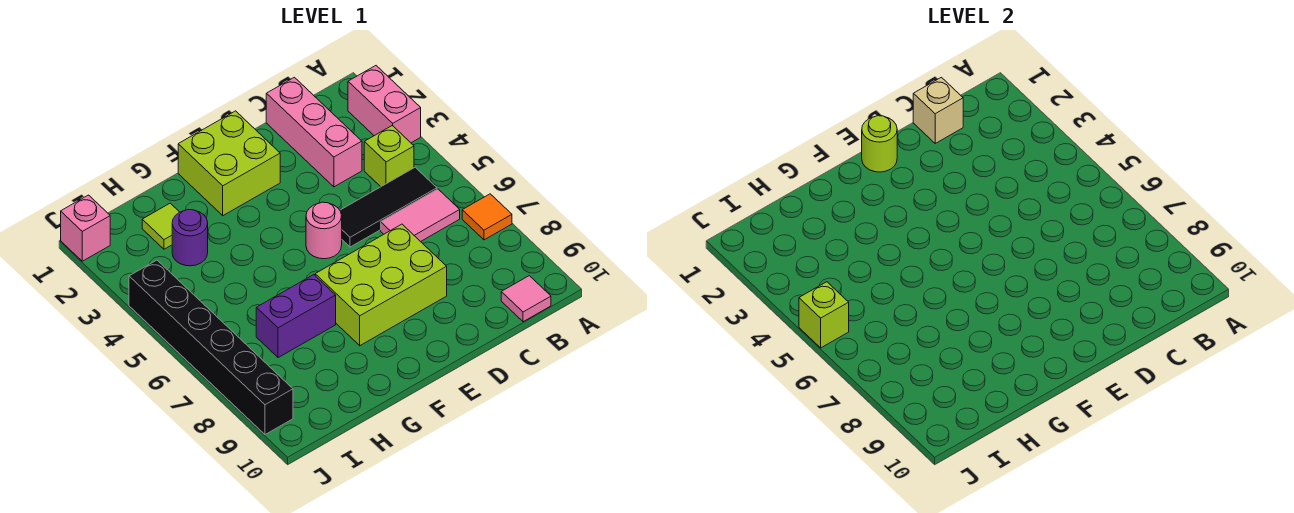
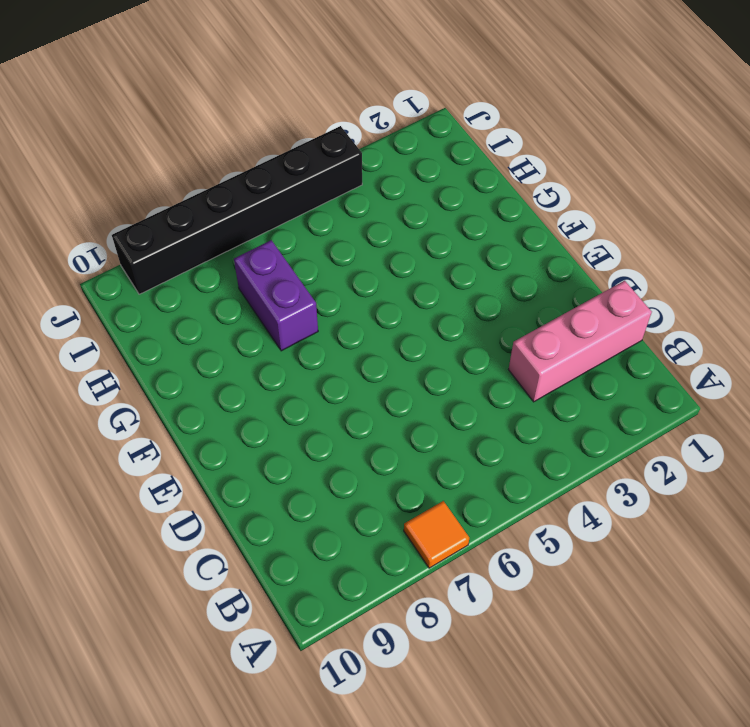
none -> pink 1x2 brick [348,66,421,143]
none -> lime 1x1 brick [364,126,414,187]
none -> black 1x3 tile [340,167,437,247]

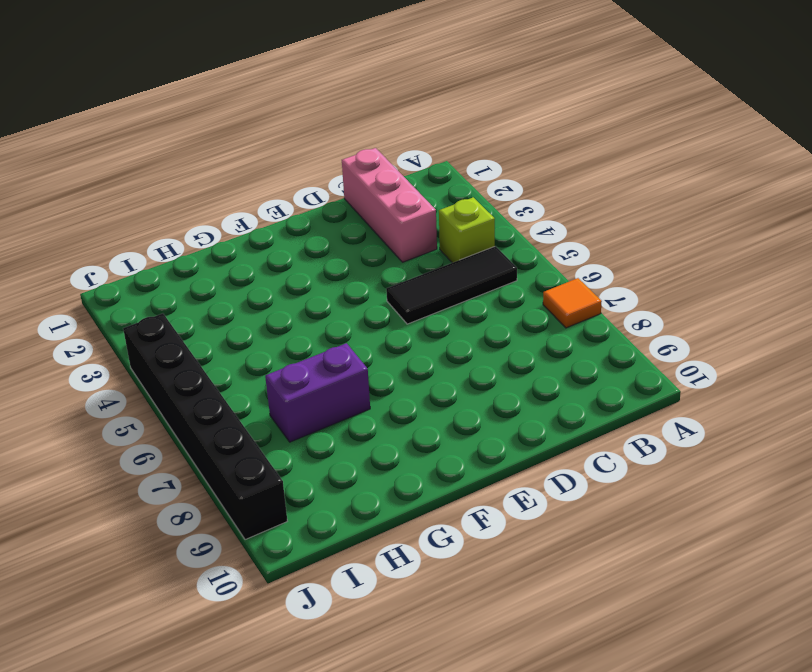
none -> pink 1x2 brick [348,66,421,143]
none -> pink 1x2 tile [381,189,460,242]
none -> pink 1x1 tile [501,276,551,322]

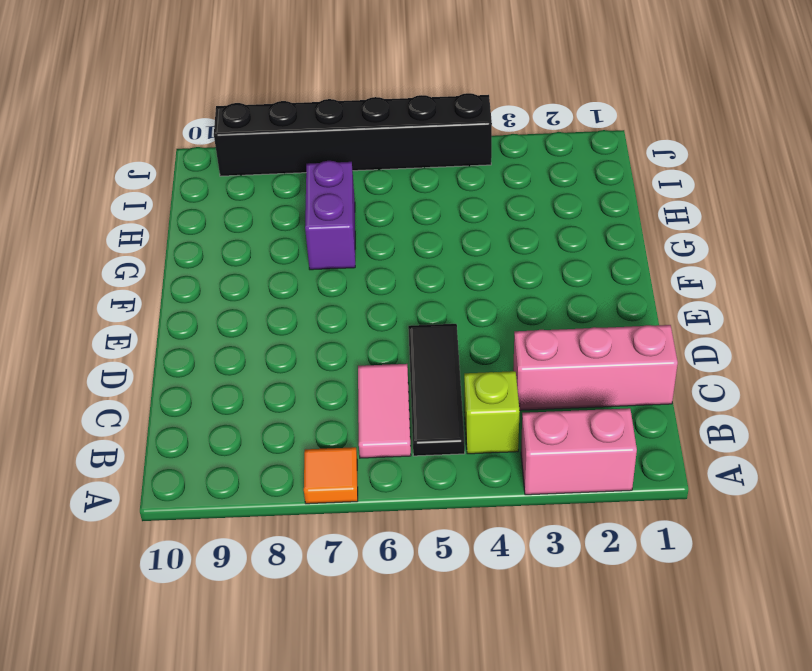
none -> pink 1x1 tile [501,276,551,322]
none -> lime 2x3 brick [315,224,447,346]
none -> lime 2x2 brick [178,111,280,216]

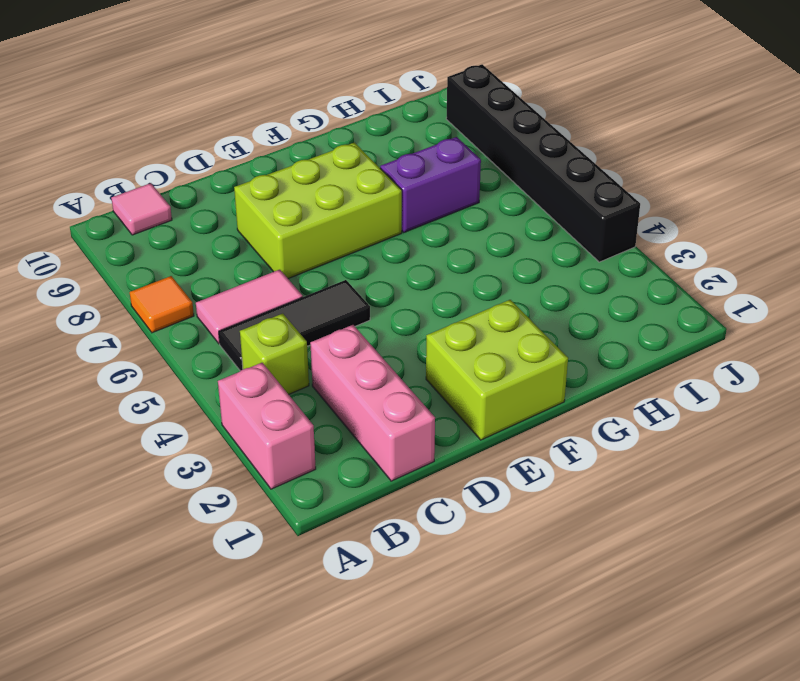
none -> pink 1x1 round brick [306,202,342,259]
none -> lime 1x1 tile [142,203,179,249]
none -> purple 1x1 round brick [172,210,208,266]

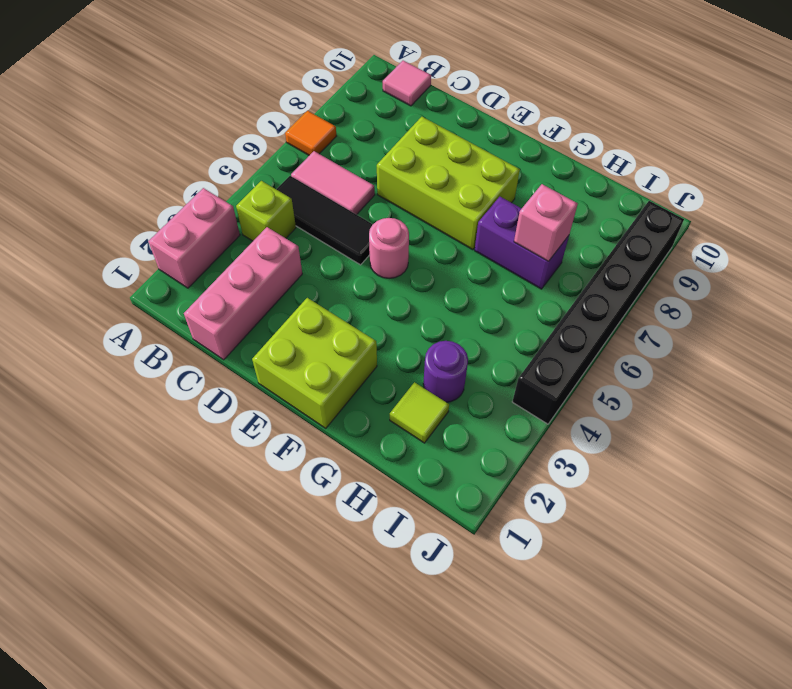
pink 1x1 brick [514,184,578,261] -> pink 1x1 brick moved to [61,195,110,261]
none -> tan 1x1 brick [913,77,963,143]
none -> lime 1x1 round brick [862,116,897,172]
none -> lime 1x1 brick [799,282,849,348]

